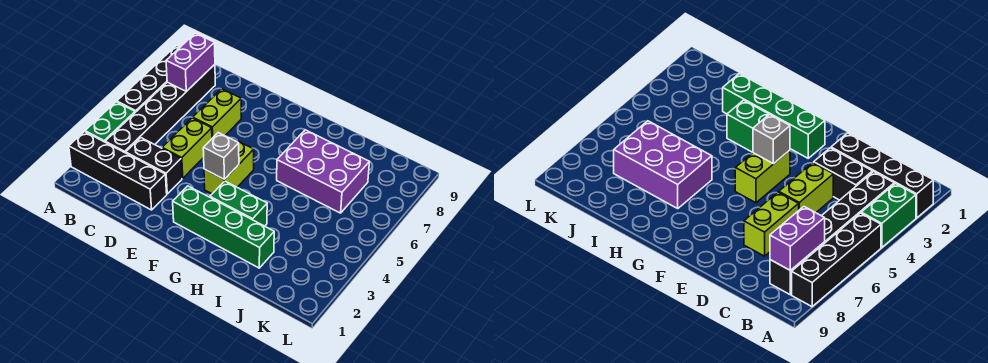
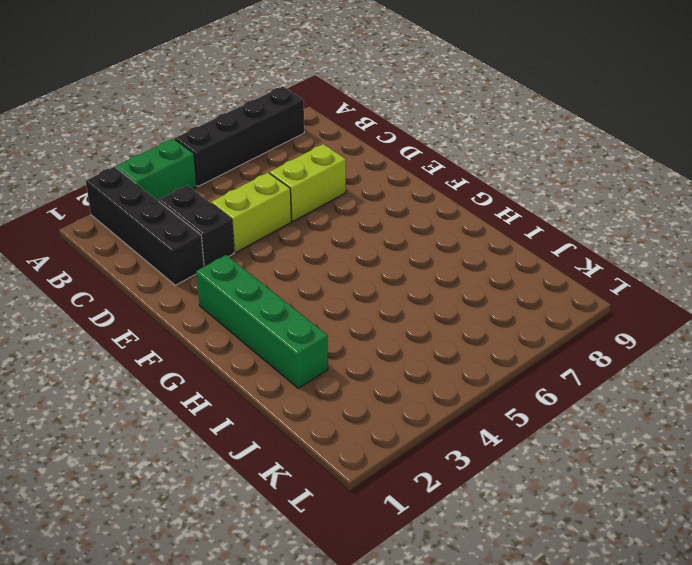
none -> black 1x6 brick [105,64,215,153]
none -> lime 1x2 brick [204,139,254,194]
none -> green 1x2 brick [210,181,267,226]

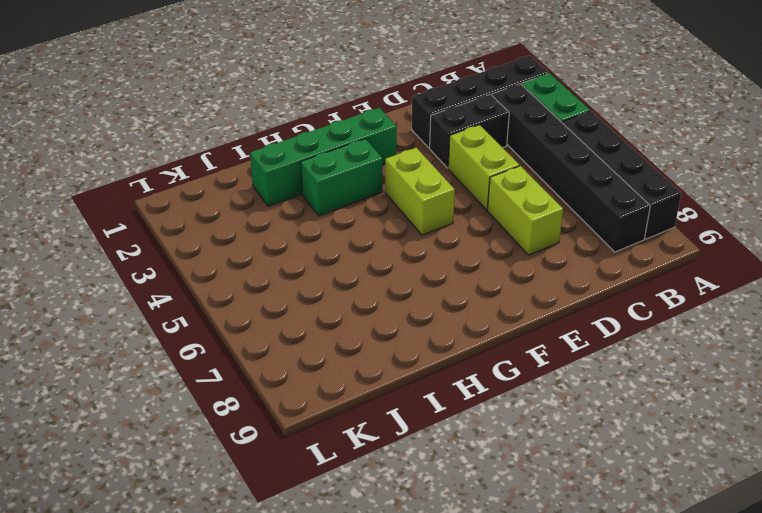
none -> purple 2x3 brick [277,130,369,213]
none -> purple 1x2 brick [166,33,215,91]
none -> grey 1x1 brick [203,133,239,179]

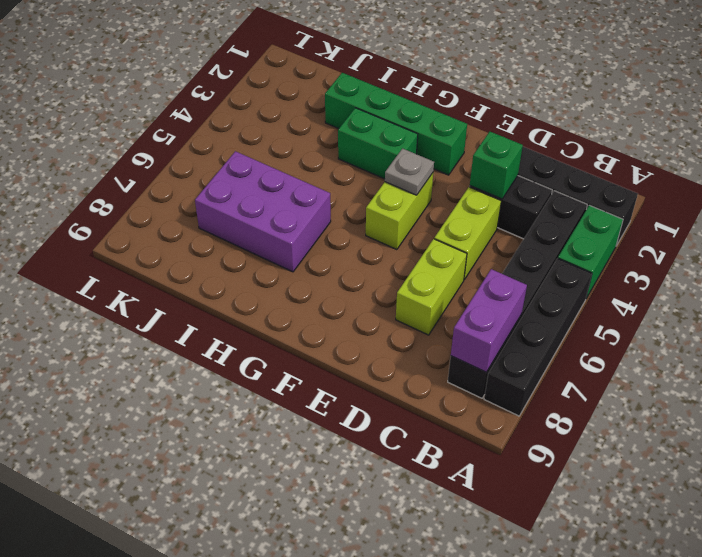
green 1x1 brick [470,132,523,199] -> none
grey 1x1 plate [385,149,434,195] -> grey 1x1 brick [203,133,239,179]

